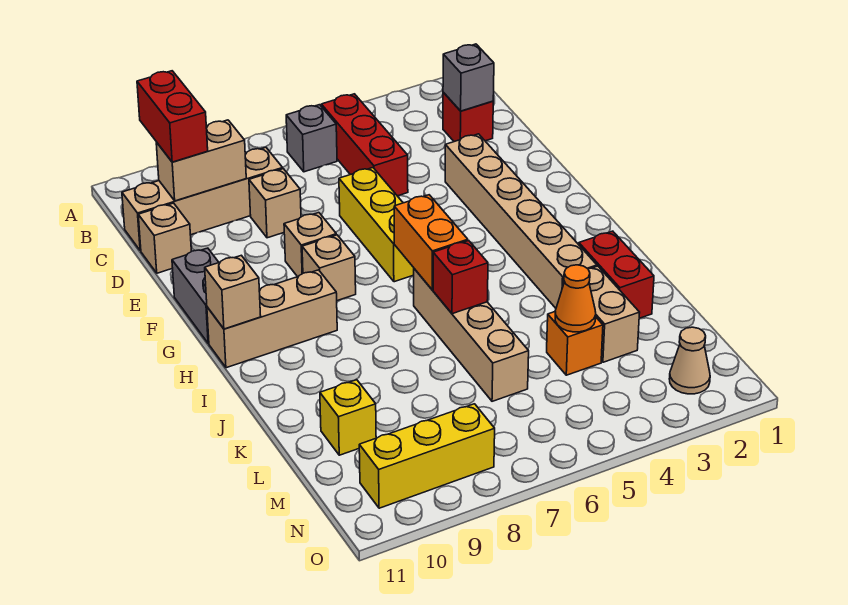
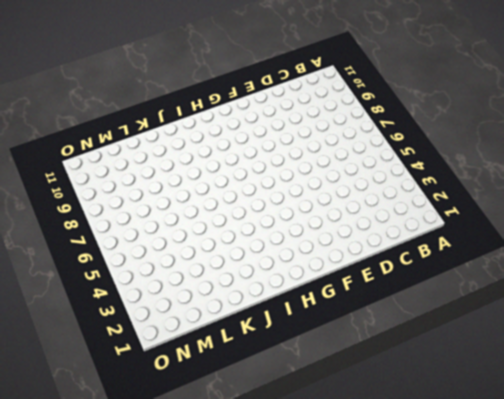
none -> red 1x3 brick [321,94,408,196]
none -> grey 1x1 brick [286,105,337,172]
none -> red 1x1 brick [443,93,493,142]

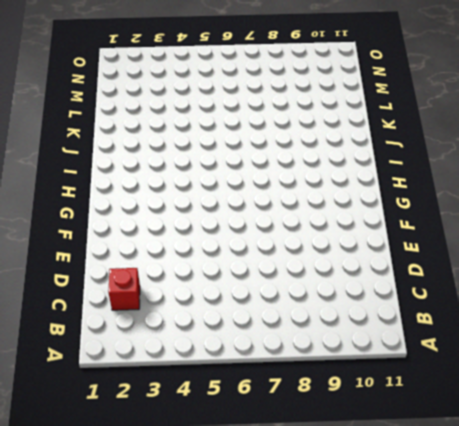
none -> red 1x3 brick [321,94,408,196]
none -> grey 1x1 brick [286,105,337,172]
none -> tan 1x4 brick [122,147,283,251]

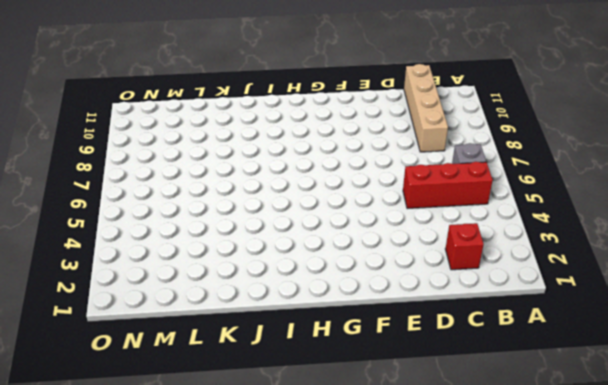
none -> tan 1x1 brick [249,169,301,238]
none -> tan 1x1 brick [138,203,191,273]
none -> tan 1x6 brick [445,134,597,308]

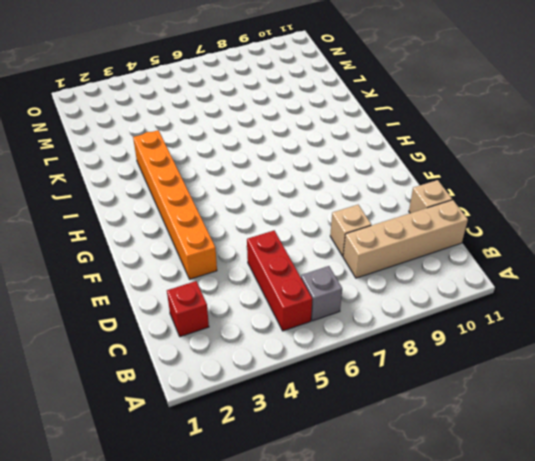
orange 1x6 brick [133,130,217,279] -> tan 1x6 brick [445,134,597,308]
none -> yellow 1x3 brick [339,168,414,282]
none -> tan 1x1 brick [284,213,336,277]
none -> grey 1x2 brick [172,248,219,344]

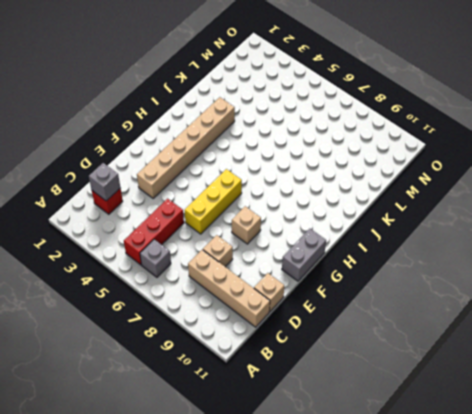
none -> tan 1x1 brick [302,235,356,301]
none -> tan 1x3 brick [207,270,337,368]
none -> tan 1x4 brick [414,269,529,401]

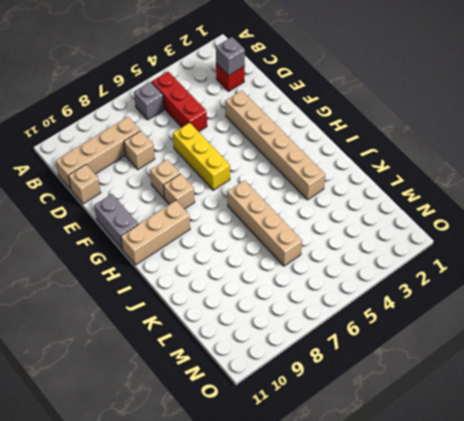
none -> red 1x2 brick [579,231,654,318]
none -> tan 1x2 brick [563,266,640,362]
none -> orange 1x1 brick [547,312,603,375]

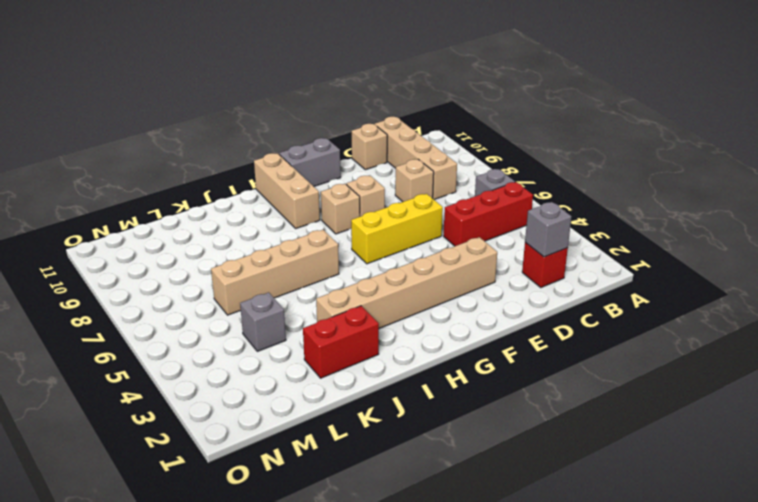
grey 1x1 brick [240,292,286,351] -> orange 1x1 brick [547,312,603,375]
none -> tan 1x2 brick [563,266,640,362]
none -> yellow 1x1 brick [320,380,376,455]
none -> tan 1x1 cone [669,327,710,394]

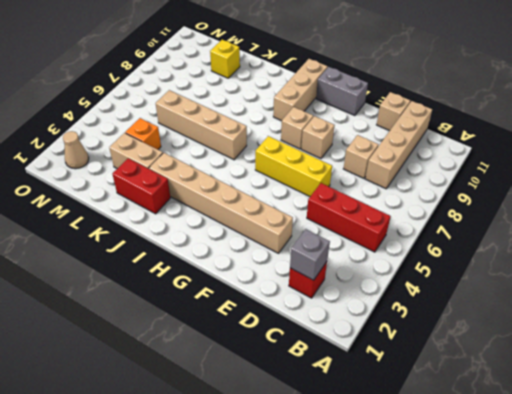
none -> grey 1x1 brick [286,105,337,172]
none -> yellow 1x3 brick [359,404,495,508]
none -> tan 1x2 brick [156,120,246,201]

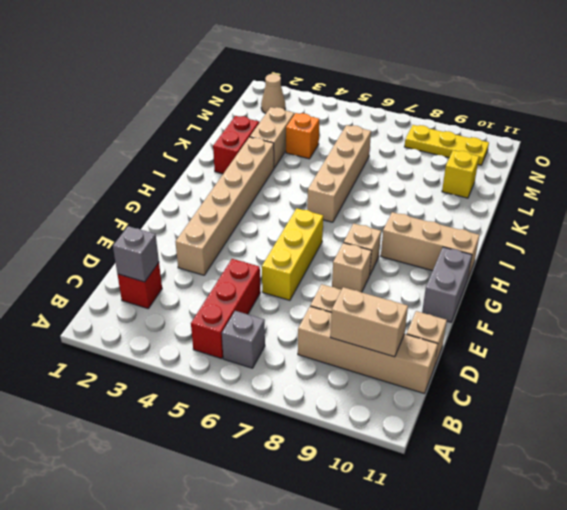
yellow 1x3 plate [405,125,489,165] -> yellow 1x3 brick [359,404,495,508]
none -> orange 1x2 brick [394,195,468,290]
none -> tan 1x1 brick [205,255,261,329]
none -> red 1x1 brick [433,241,488,314]

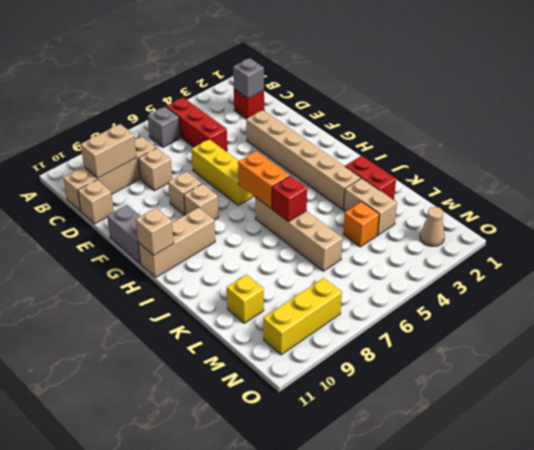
none -> orange 1x1 cone [555,265,596,332]
none -> red 1x2 brick [137,71,208,162]

